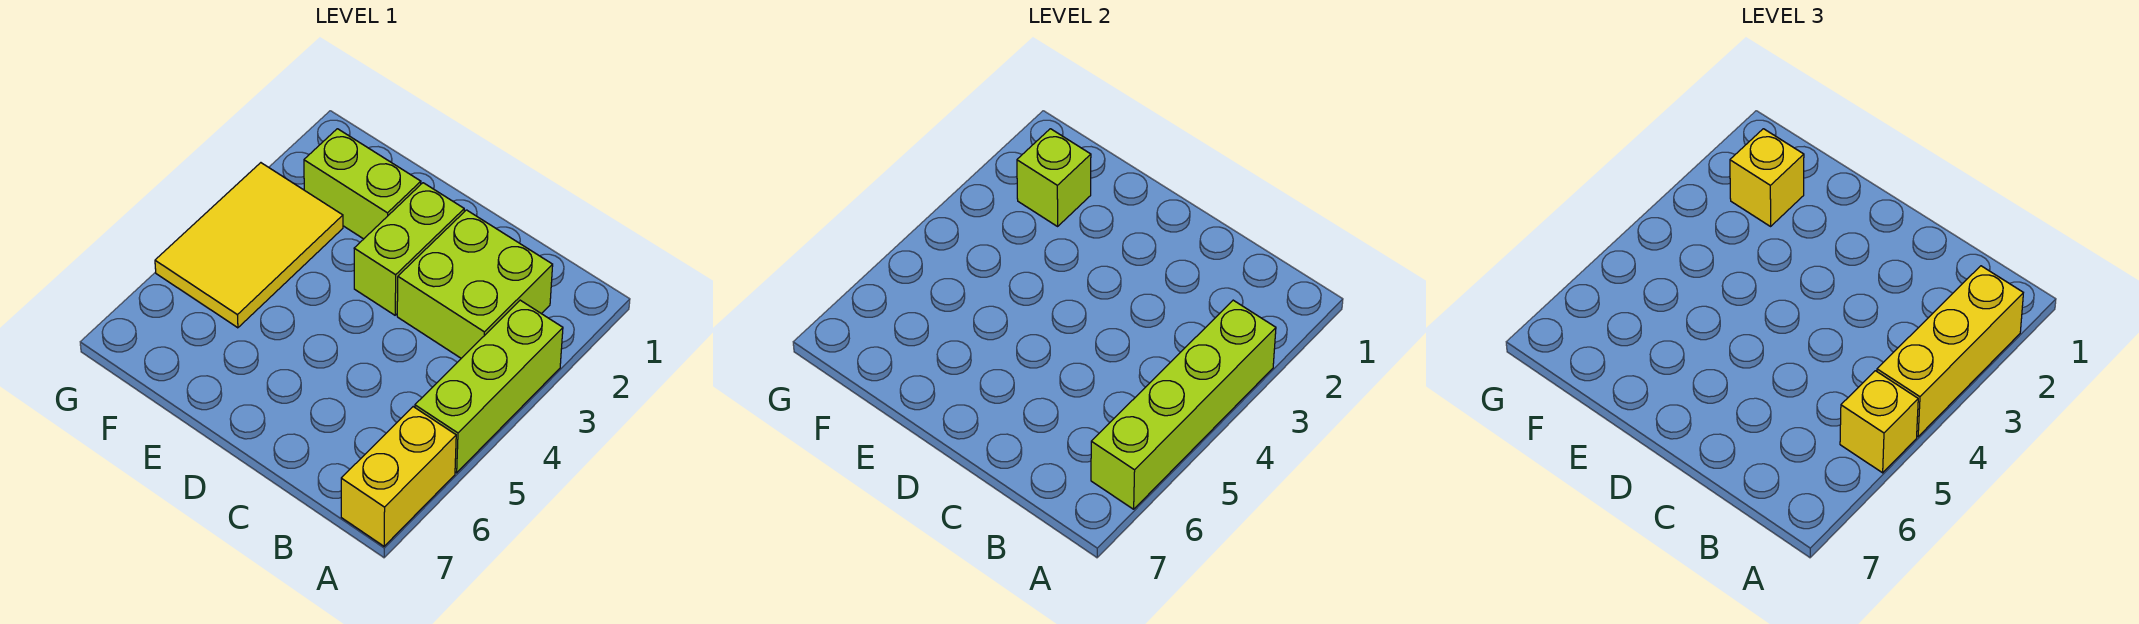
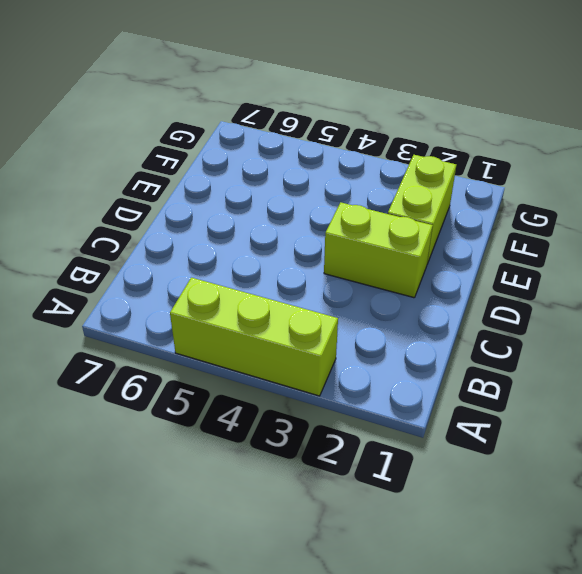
none -> yellow 1x2 brick [341,407,456,546]
none -> lime 2x2 brick [397,210,553,358]

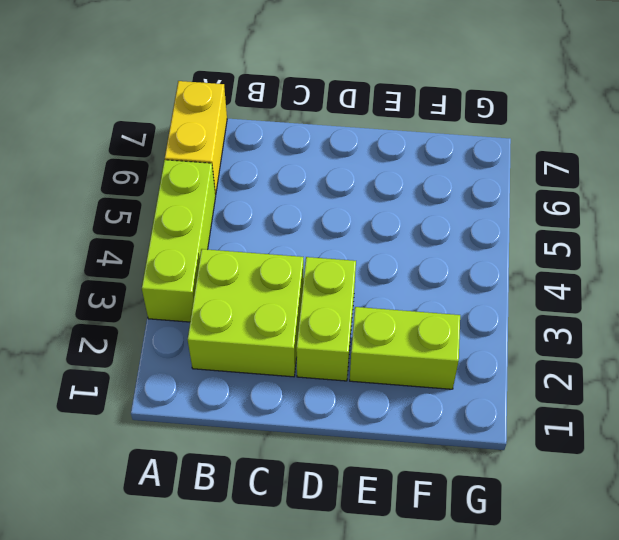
none -> yellow 2x3 tile [155,163,343,328]
none -> lime 1x4 brick [1091,300,1276,509]

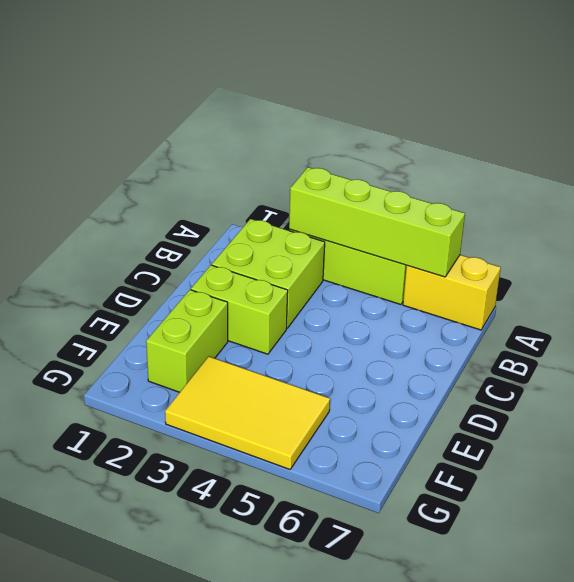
none -> lime 1x1 brick [1017,129,1091,226]
none -> yellow 1x3 brick [1877,266,2023,437]

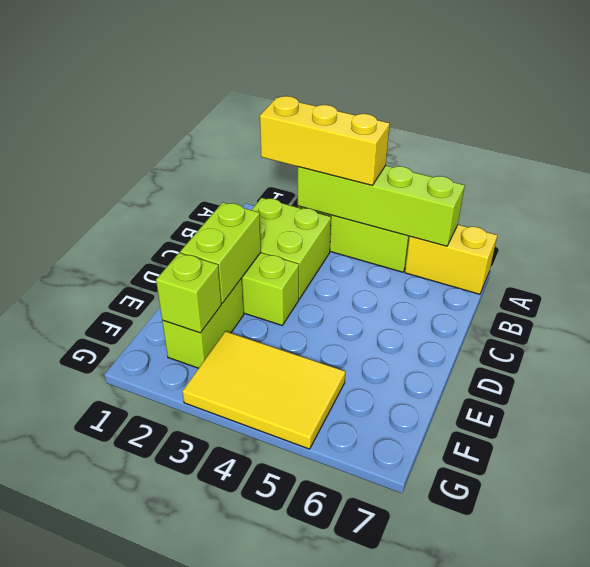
lime 1x2 brick [180,202,261,303] -> none
none -> yellow 1x1 brick [1840,371,1918,473]
none -> yellow 1x1 brick [1730,129,1804,226]

